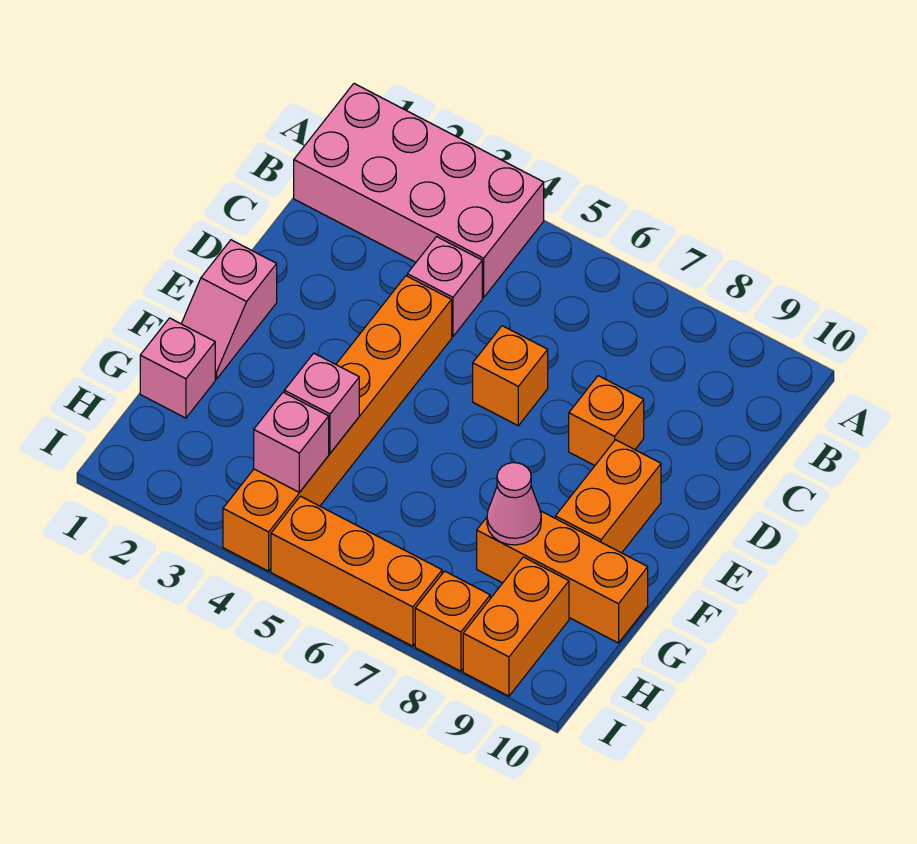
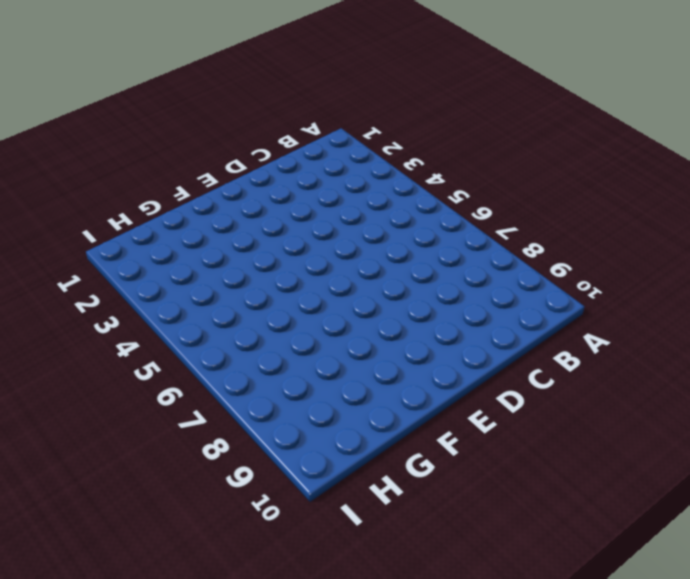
none -> pink 2x4 brick [294,84,544,297]
none -> pink 1x1 brick [407,237,482,337]
none -> orange 1x6 brick [223,276,452,571]

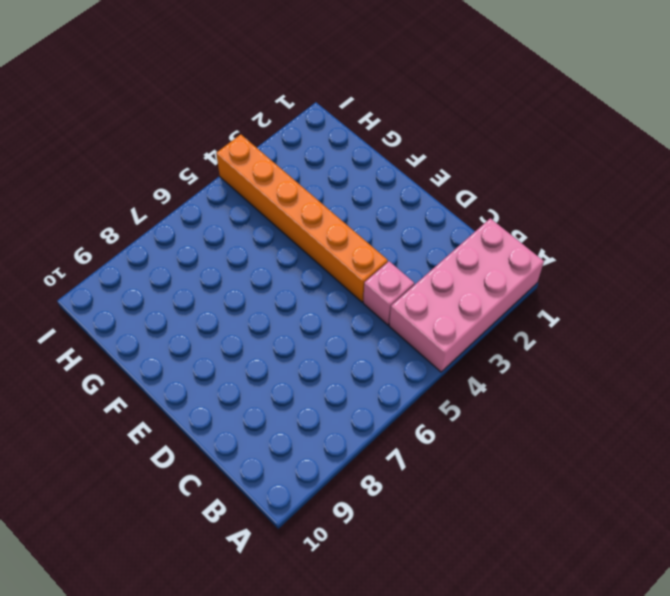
none -> orange 1x1 brick [473,326,548,426]
none -> orange 1x1 brick [569,376,644,466]
none -> pink 1x2 slope [181,240,277,379]

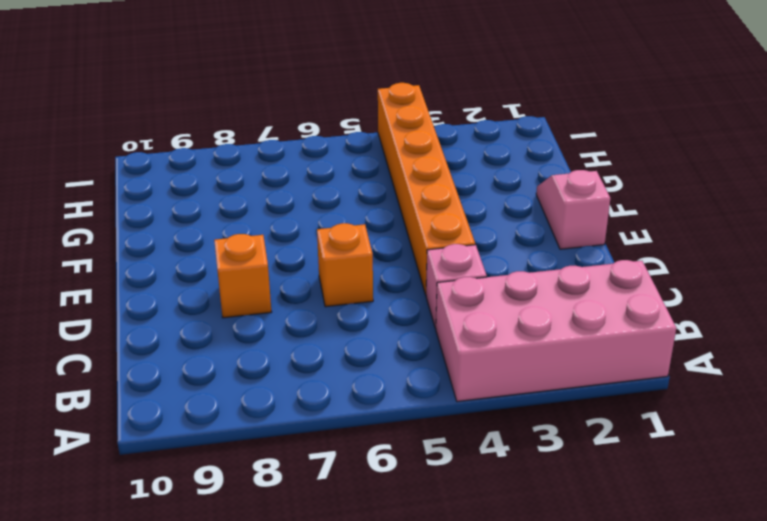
none -> orange 1x2 brick [555,440,661,553]
none -> pink 1x1 brick [140,318,215,418]
none -> orange 1x3 brick [477,511,648,643]

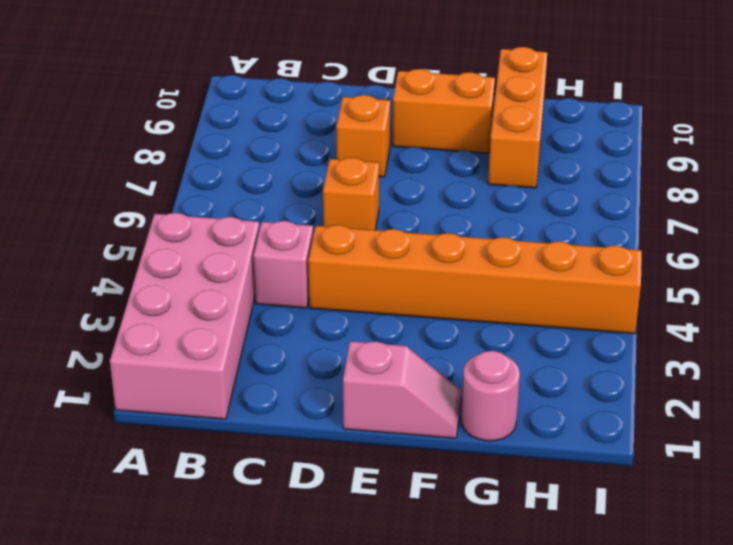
pink 1x1 round brick [461,351,520,441] -> pink 1x1 brick [140,318,215,418]
none -> orange 1x2 brick [463,557,569,696]
none -> orange 1x3 brick [271,496,442,646]
none -> orange 1x1 brick [415,571,490,671]

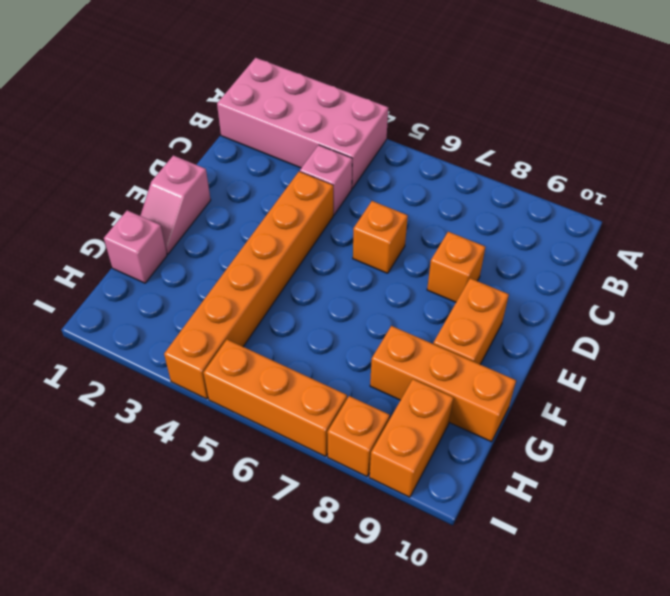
none -> pink 1x1 brick [284,353,359,453]
none -> pink 1x1 cone [487,463,541,545]
none -> pink 1x1 brick [254,392,329,492]

